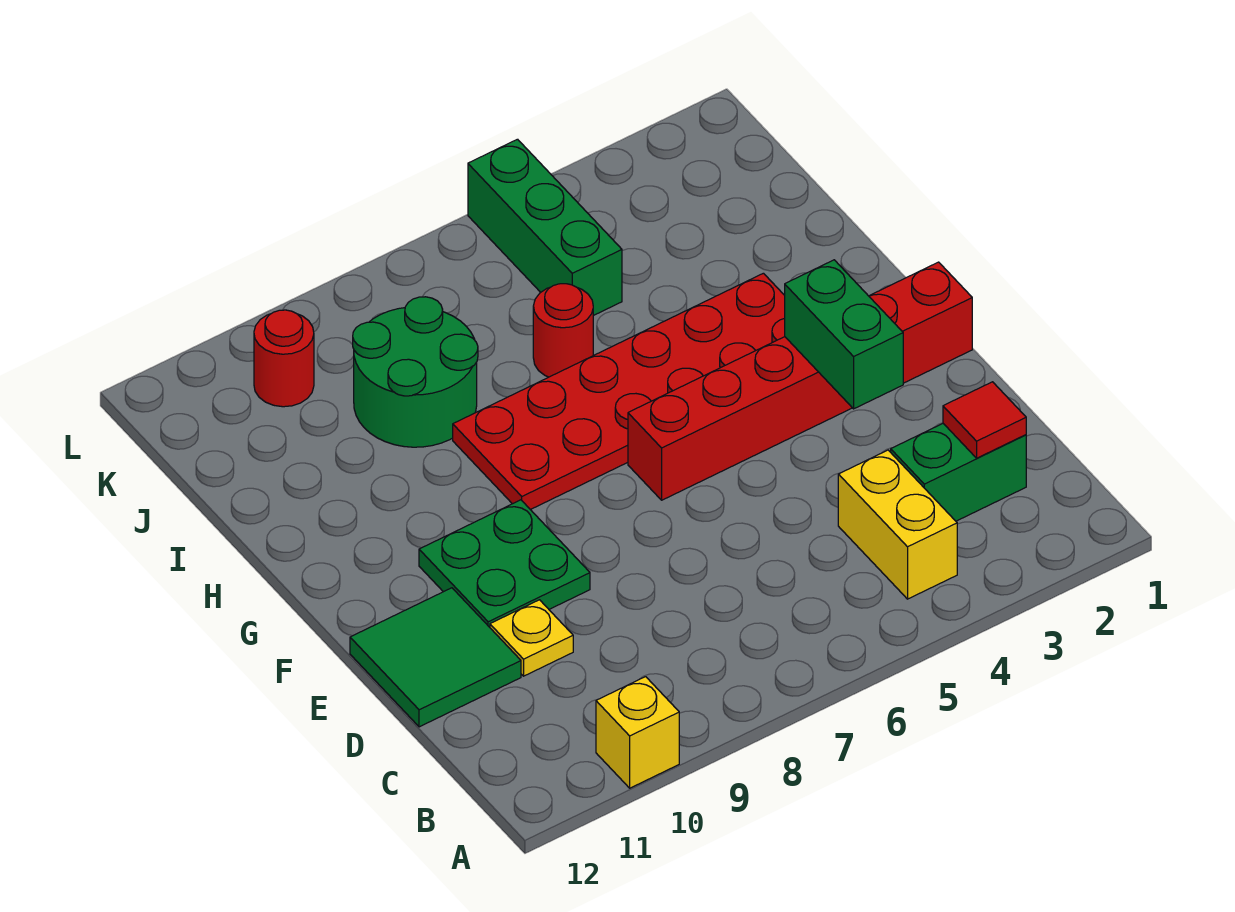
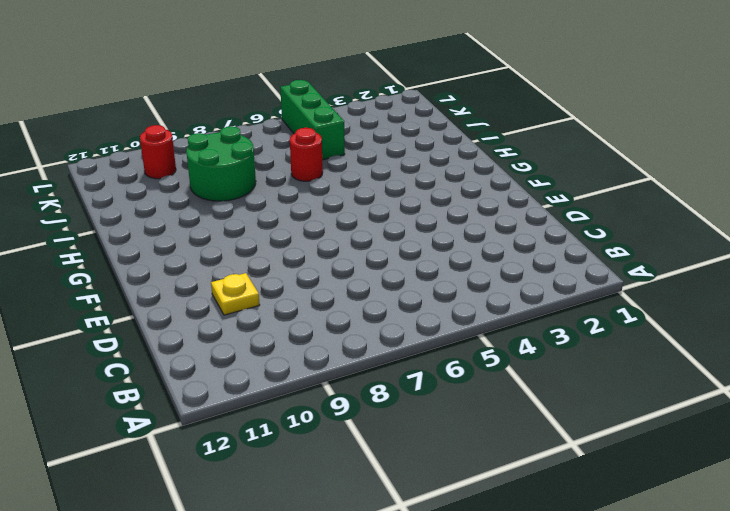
none -> yellow 1x1 brick [596,677,679,788]
none -> yellow 1x2 brick [838,450,957,599]
none -> green 1x2 brick [891,424,1026,521]

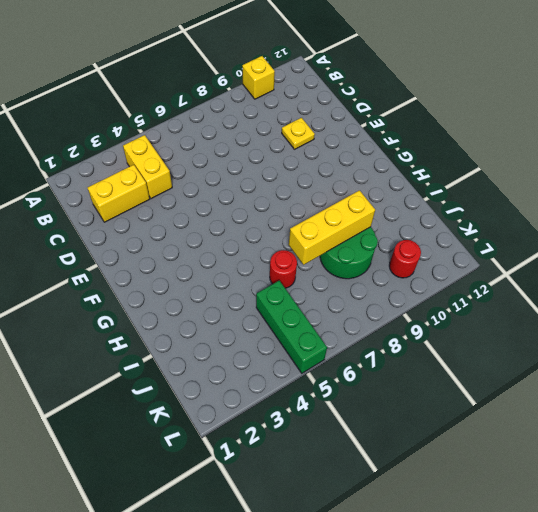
yellow 1x2 brick [88,165,150,222] -> green 1x2 brick [891,424,1026,521]
yellow 1x3 brick [289,190,375,265] -> none
none -> green 2x2 tile [350,588,521,727]
none -> green 2x2 plate [419,500,590,627]
none -> red 1x6 brick [628,262,972,500]

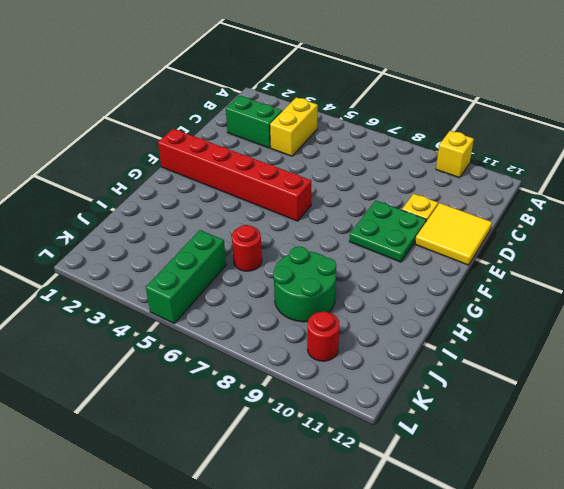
yellow 2x2 tile [415,203,492,265] -> green 2x2 tile [350,588,521,727]
none -> red 2x6 plate [453,273,785,510]
none -> red 1x1 tile [943,382,1026,458]
none -> green 1x2 brick [785,260,903,409]

